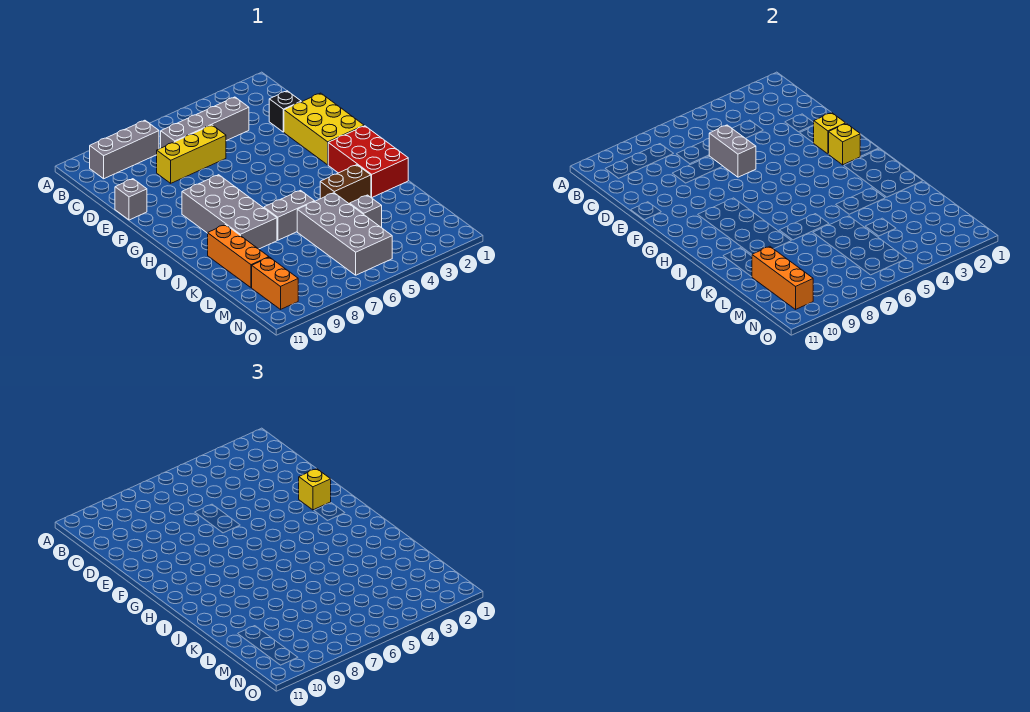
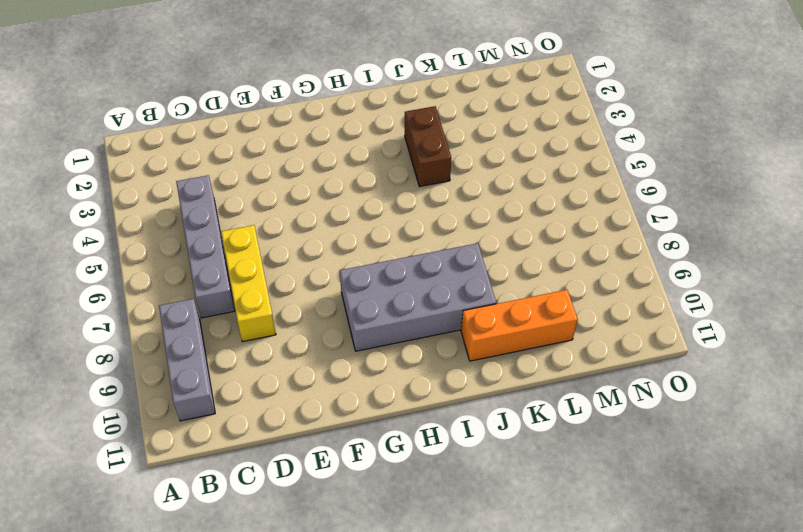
none -> black 1x1 brick [269,91,301,132]
none -> yellow 2x3 brick [284,93,364,165]
none -> grey 1x1 brick [115,179,147,220]

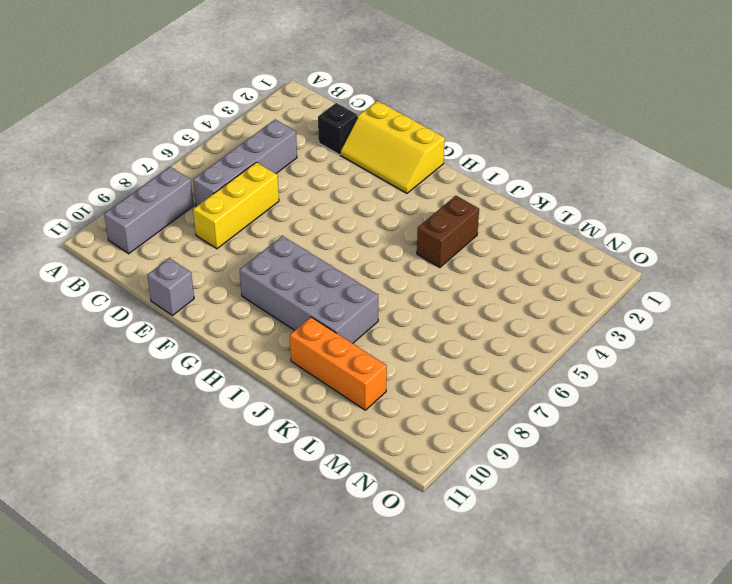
yellow 2x3 slope [340,101,445,193] -> yellow 2x3 brick [284,93,364,165]
none -> red 2x3 brick [328,126,408,197]
none -> grey 1x2 brick [264,190,315,240]
none -> grey 2x4 brick [297,193,392,275]

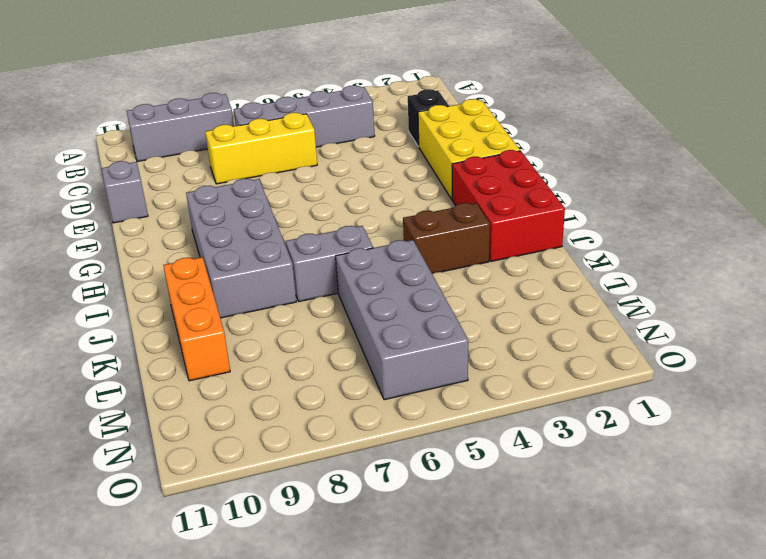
none -> grey 1x1 brick [350,195,382,228]
none -> orange 1x2 brick [252,257,298,309]
none -> grey 1x2 brick [709,125,756,177]

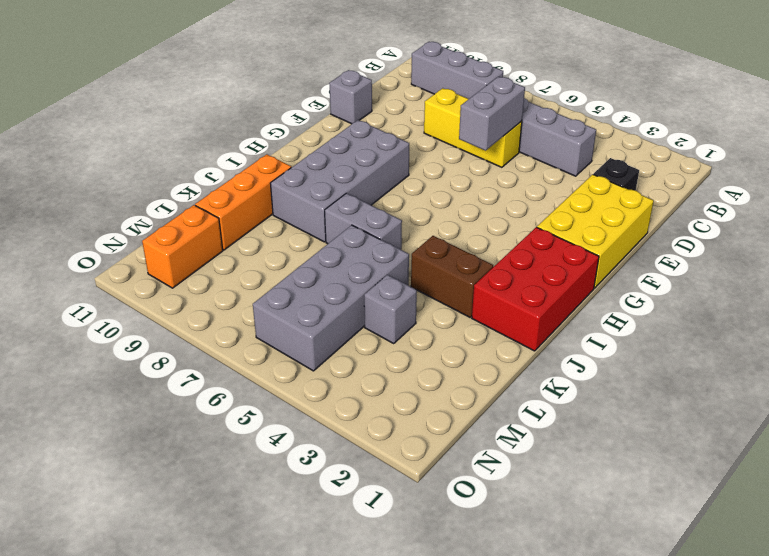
none -> yellow 1x1 brick [814,113,846,154]
none -> yellow 1x1 brick [829,123,860,165]
none -> orange 1x3 brick [752,246,813,309]

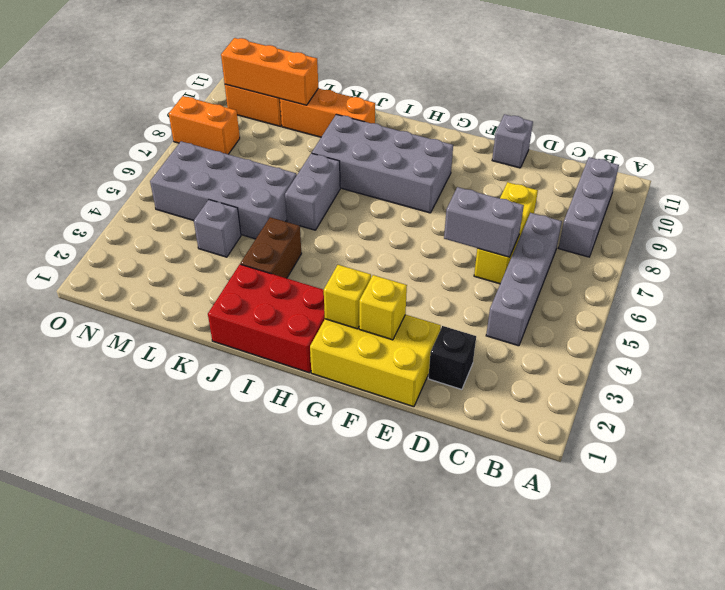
orange 1x2 brick [169,96,240,154] -> none
none -> yellow 1x1 brick [299,469,331,510]

